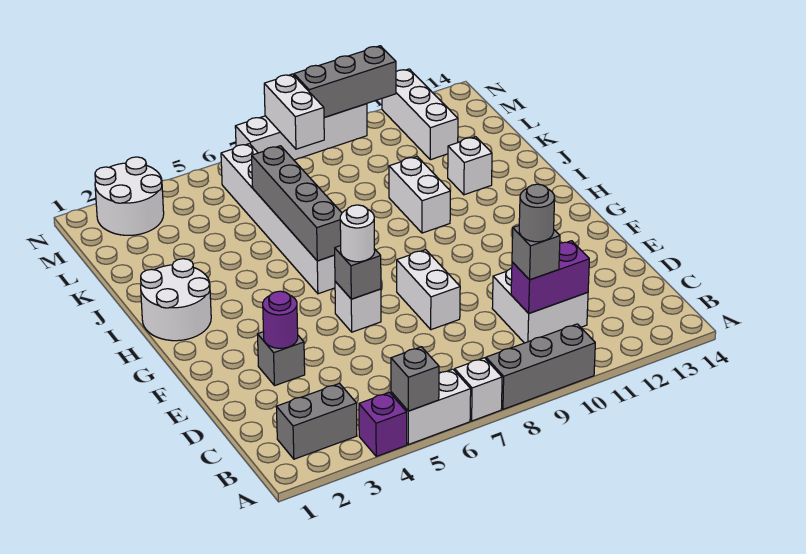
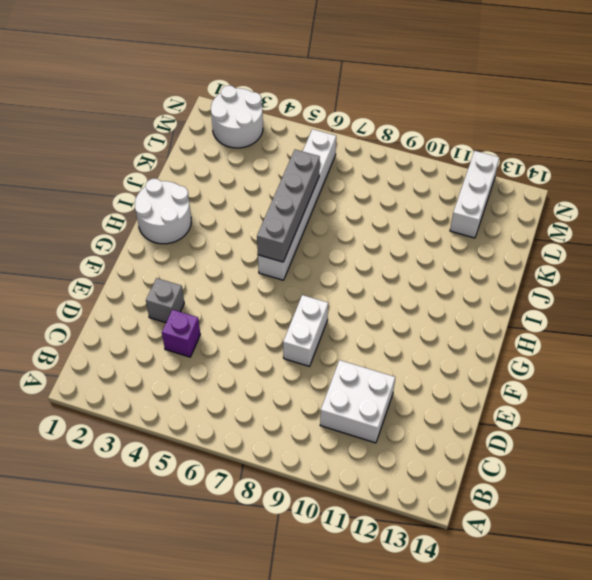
purple 1x1 brick [162,310,200,357] -> purple 1x1 brick moved to [359,392,407,456]
none -> white 1x2 brick [391,369,471,445]
none -> white 1x1 brick [455,358,502,421]
none -> grey 1x3 brick [486,324,595,409]

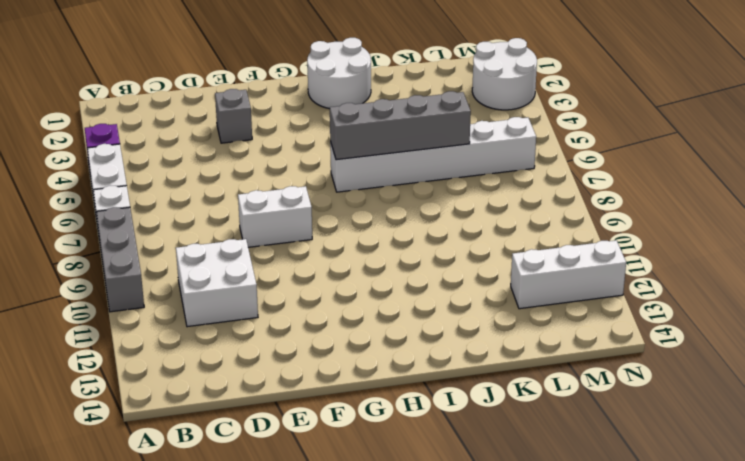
none -> grey 1x2 brick [276,383,357,459]
none -> white 1x1 brick [335,281,381,332]
none -> white 1x2 brick [389,157,450,233]

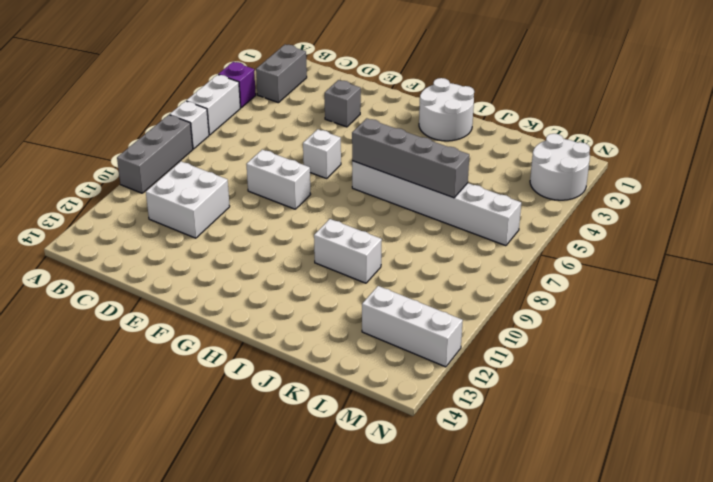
none -> white 1x1 brick [448,137,492,195]
none -> white 1x4 brick [235,104,367,160]
none -> grey 1x1 brick [391,347,439,411]

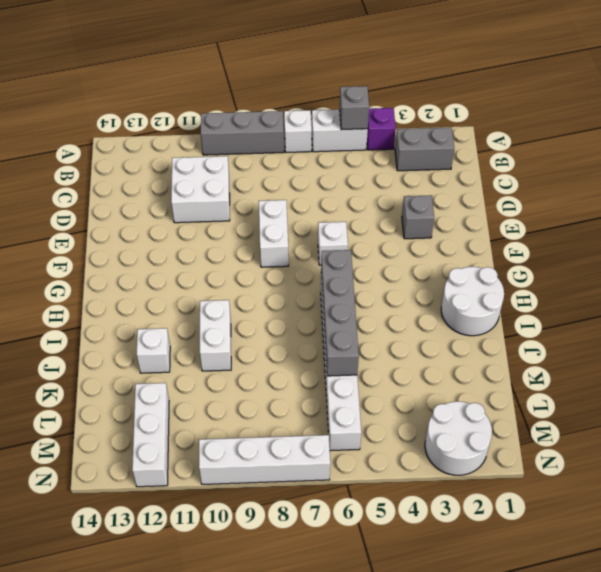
none -> purple 1x2 brick [511,241,589,313]
none -> purple 1x1 round brick [263,291,298,348]
none -> grey 1x1 brick [335,246,381,299]

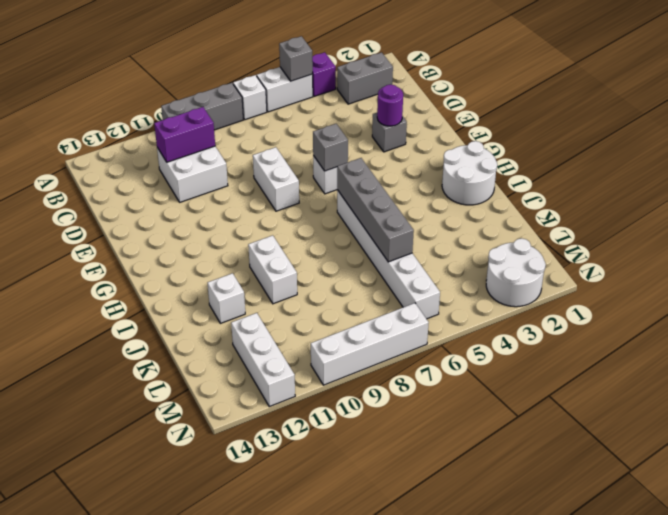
none -> white 1x2 brick [264,74,324,149]
none -> grey 1x3 brick [294,46,396,117]
none -> grey 1x1 brick [512,226,560,280]

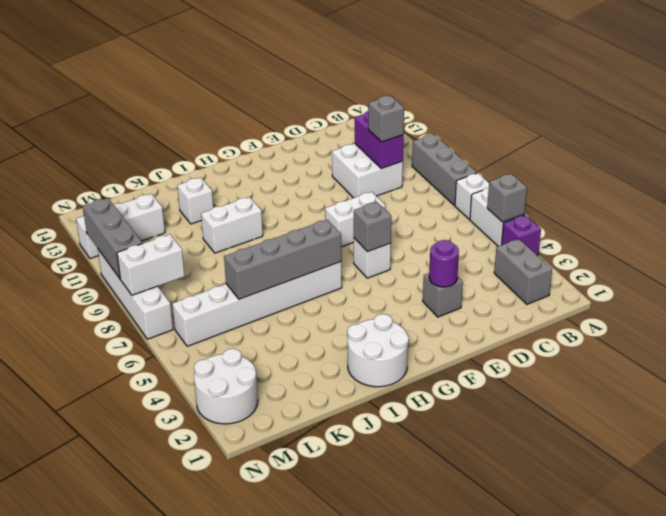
none -> white 1x1 round brick [340,205,375,262]
none -> grey 1x1 round brick [519,184,555,242]

